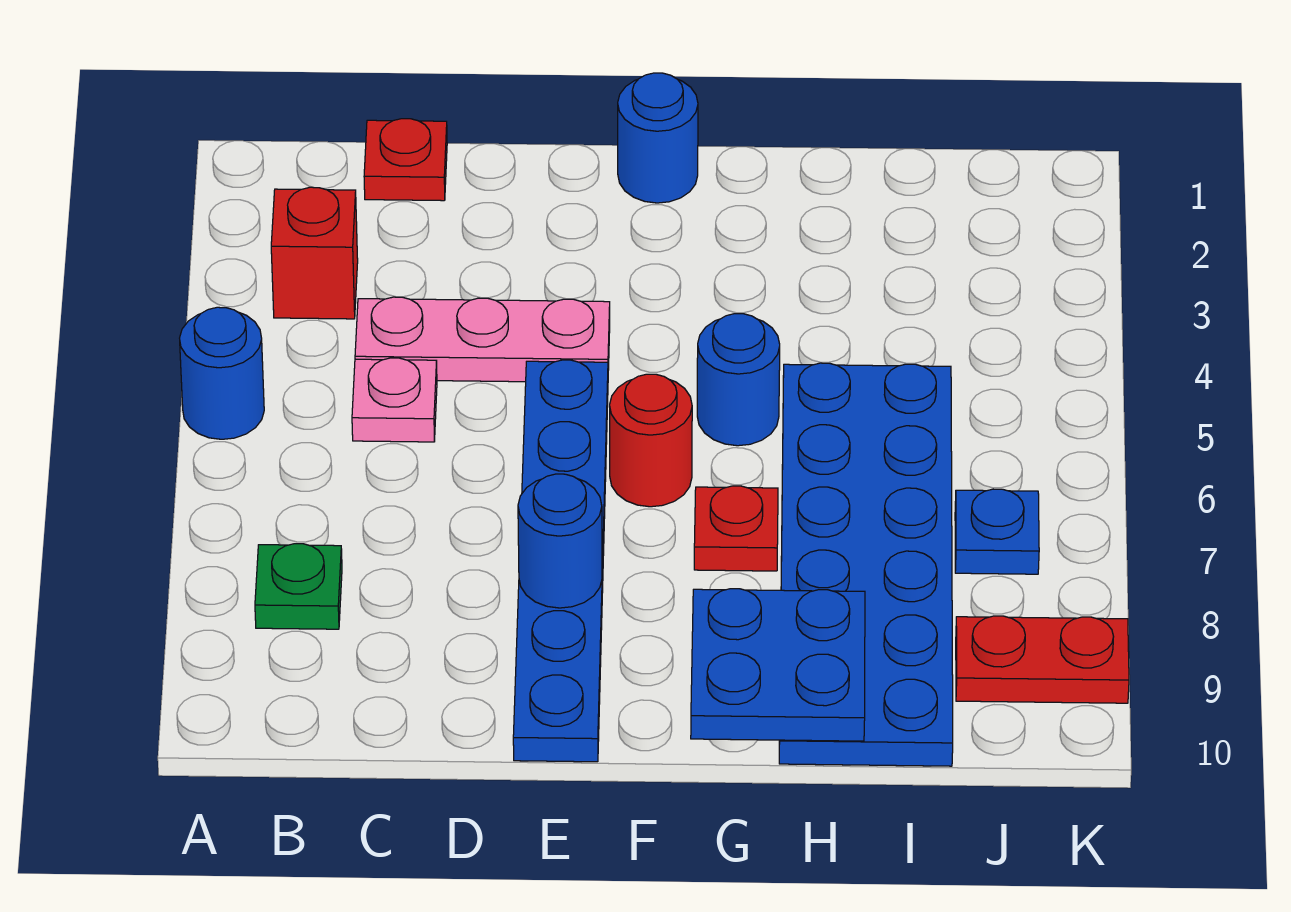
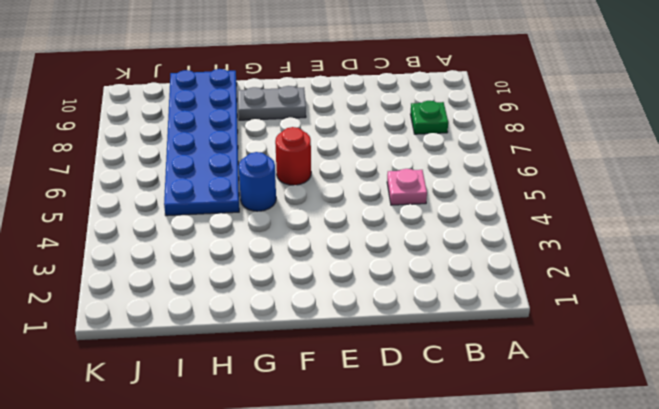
grey 1x2 plate [238,86,306,120] -> none
none -> blue 1x1 round brick [180,307,264,439]
none -> red 1x1 brick [271,187,358,319]
none -> red 1x1 plate [364,119,447,201]

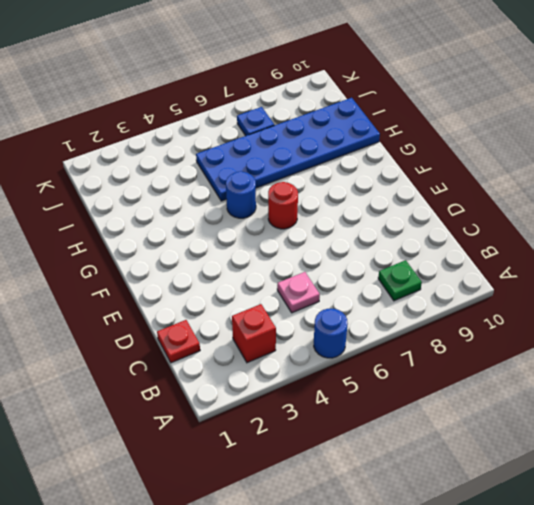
none -> pink 1x3 plate [355,297,610,382]
none -> blue 1x6 plate [513,360,608,762]
none -> blue 1x1 round brick [618,73,698,203]

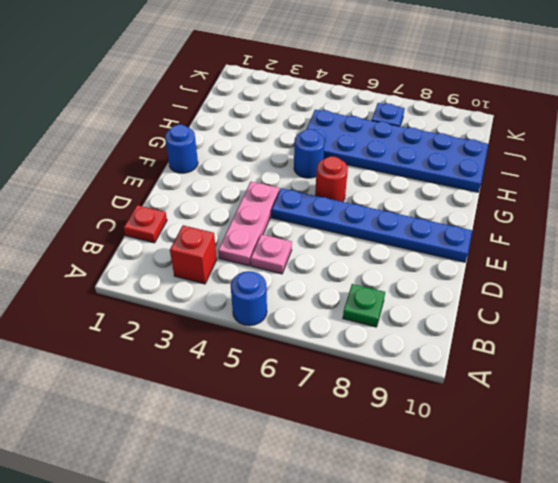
none -> red 1x1 plate [694,486,778,571]
none -> red 1x2 plate [956,616,1129,703]
none -> blue 1x1 round brick [518,474,602,608]

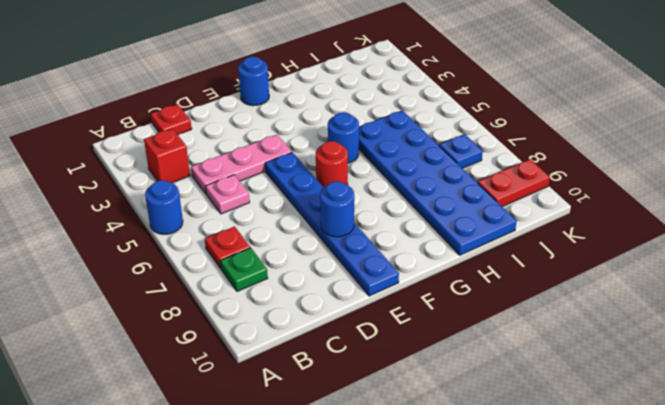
red 1x1 plate [205,227,250,269] -> red 1x1 plate moved to [694,486,778,571]
none -> blue 2x2 plate [691,589,865,741]

